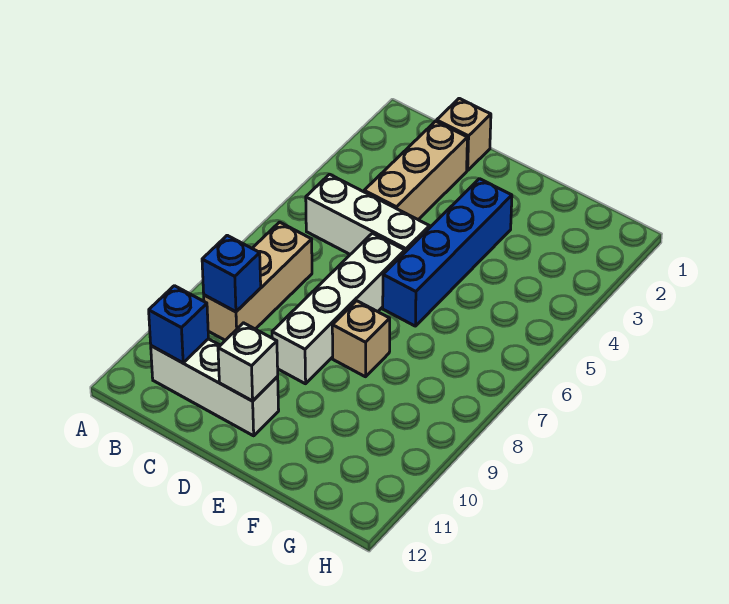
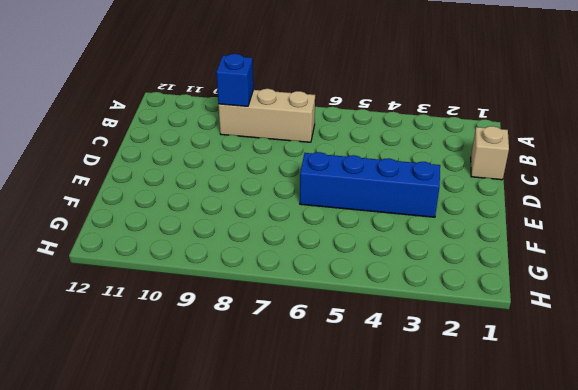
none -> white 1x3 brick [306,174,429,254]
none -> white 1x3 brick [151,339,279,436]

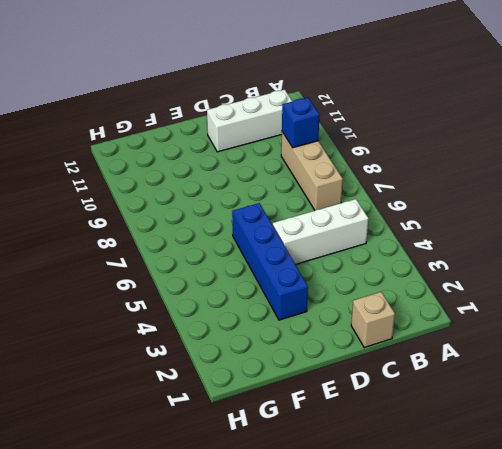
none -> tan 1x3 brick [364,121,467,220]
none -> white 1x4 brick [272,233,405,384]

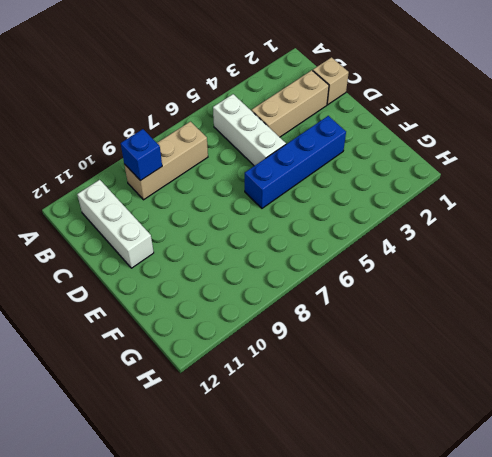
none -> white 1x4 brick [272,233,405,384]
none -> tan 1x1 brick [332,301,390,377]

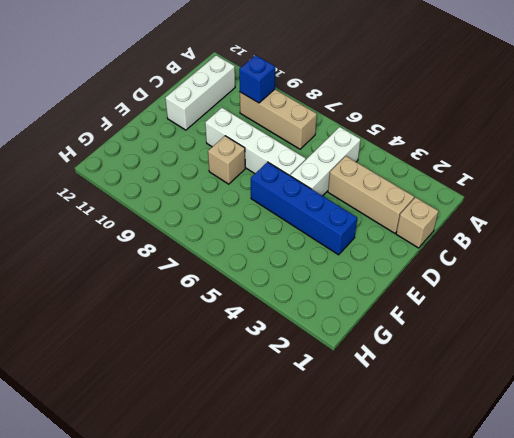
none -> blue 1x1 brick [149,286,208,363]
none -> white 1x1 brick [218,323,278,401]

